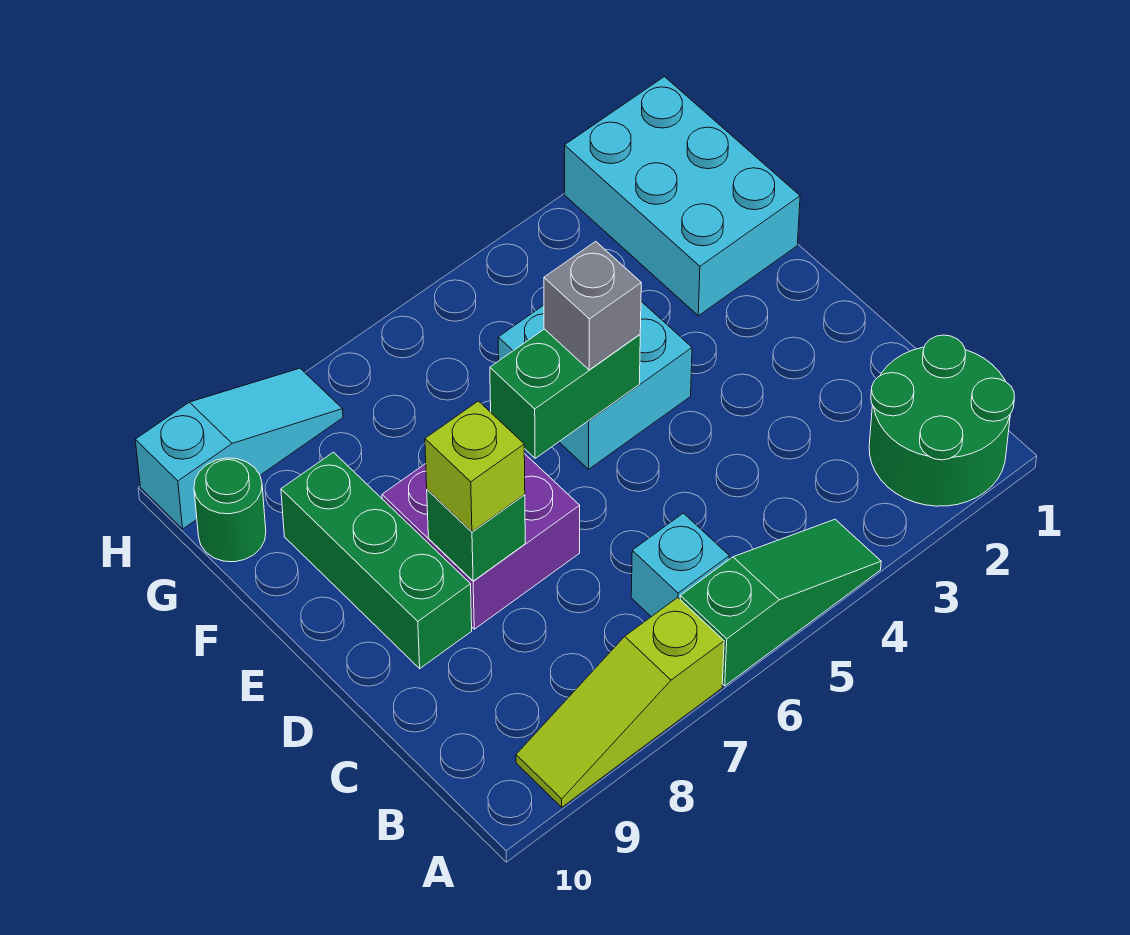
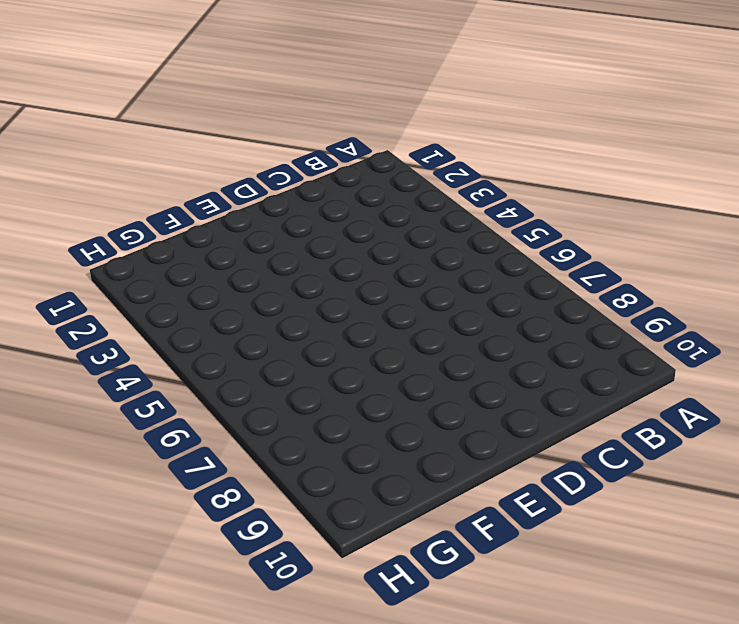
none -> green 2x2 round brick [869,335,1015,506]
none -> green 1x3 slope [680,519,881,686]
none -> lime 1x3 slope [516,598,724,807]

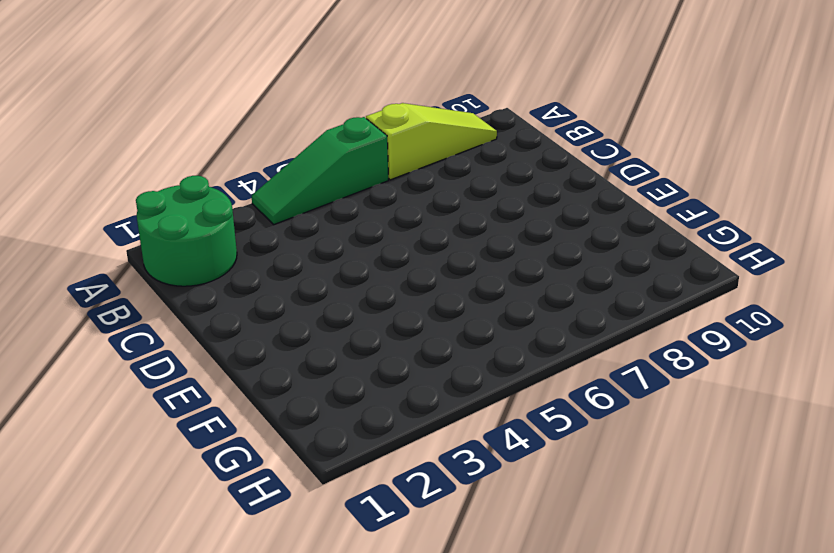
none -> cyan 1x1 brick [631,513,729,617]
none -> purple 2x2 brick [382,453,580,629]
none -> green 1x3 brick [281,452,472,668]

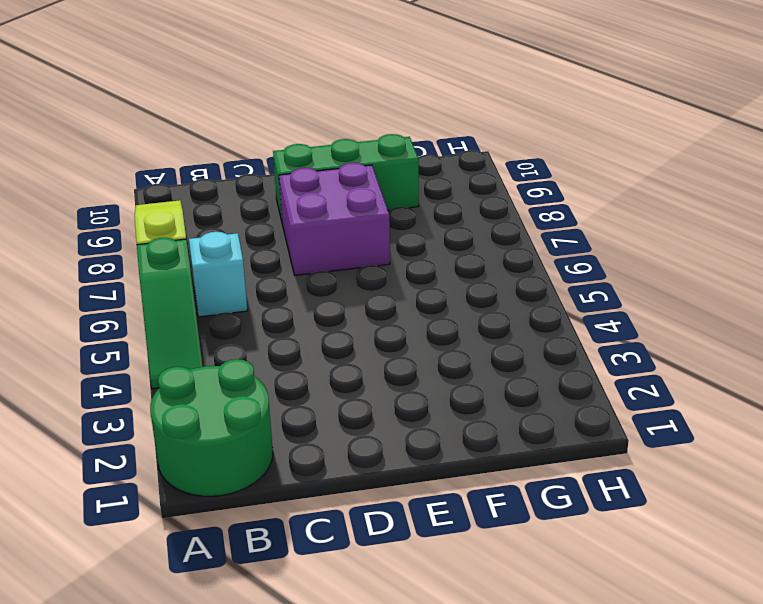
none -> cyan 2x2 brick [498,301,692,469]
none -> cyan 2x3 brick [565,77,800,316]
none -> green 1x1 round brick [194,458,266,562]

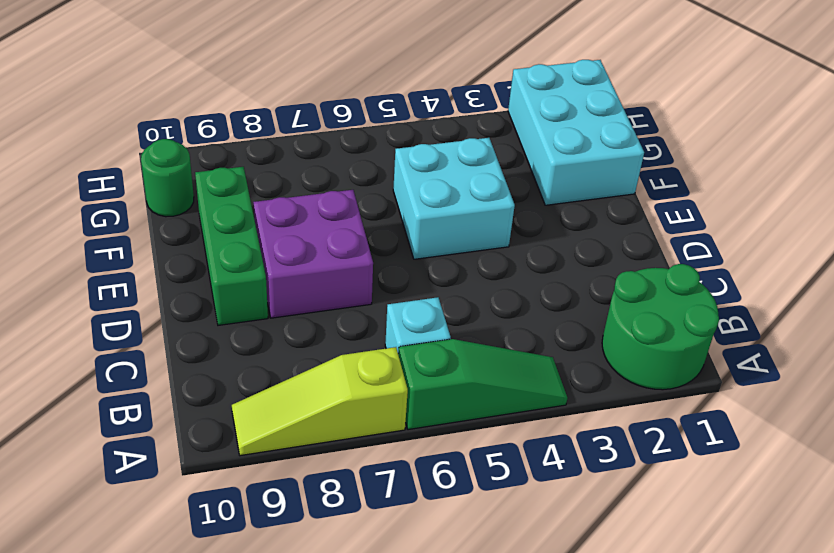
none -> cyan 1x3 slope [135,368,343,529]
none -> green 1x1 brick [427,490,525,581]
none -> green 1x2 brick [490,329,640,458]

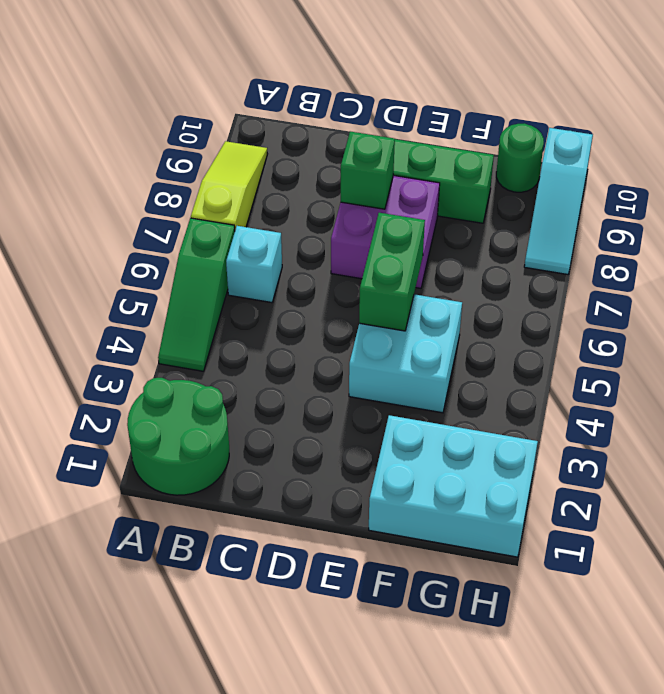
none -> lime 1x1 brick [425,401,525,532]
none -> grey 1x1 brick [544,241,641,370]

